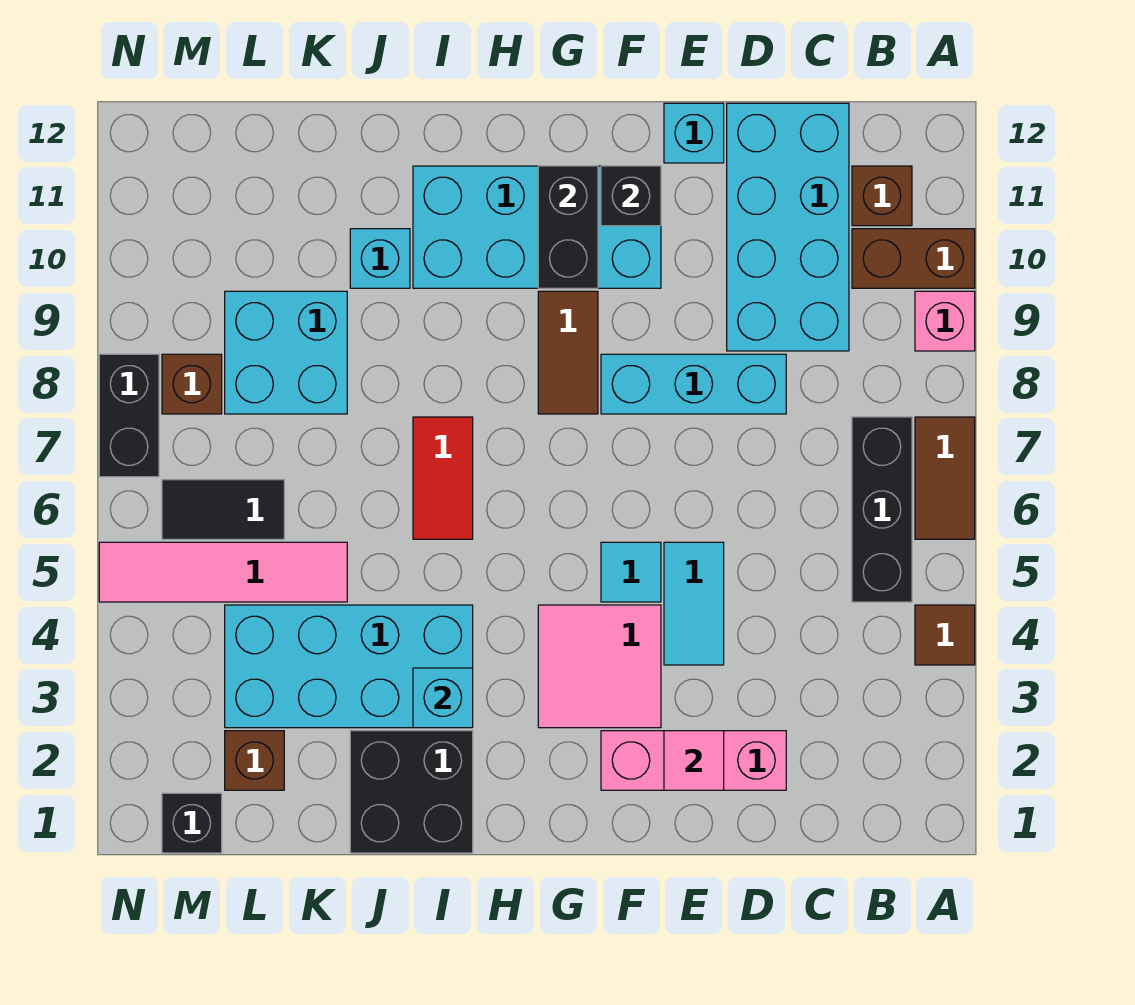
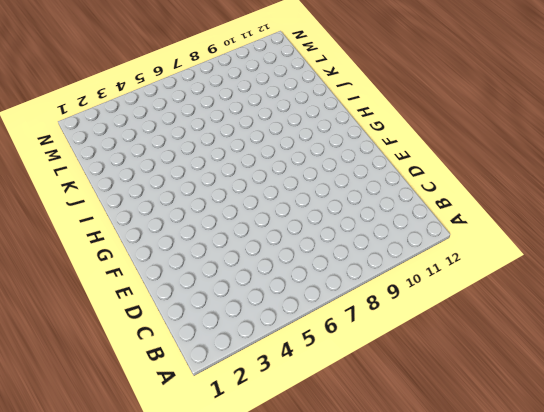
none -> brown 1x1 tile [915,605,975,665]
none -> brown 1x2 tile [915,417,975,539]
none -> pink 1x1 brick [915,291,975,351]
none -> brown 1x2 brick [852,229,975,288]

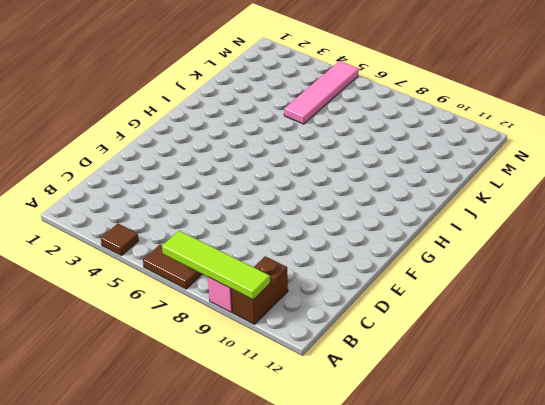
lime 1x4 tile [162,231,270,300] -> none
none -> black 1x3 brick [852,417,912,602]
none -> brown 1x1 brick [852,166,912,226]
none -> cyan 2x4 brick [727,103,849,351]
none -> pink 1x3 brick [601,731,786,790]

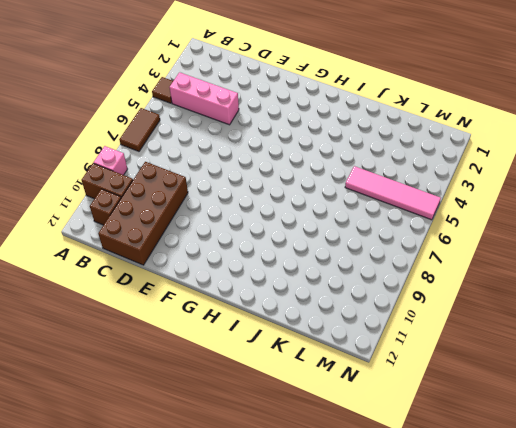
pink 1x3 brick [169,72,239,125] -> pink 1x3 brick moved to [601,731,786,790]
brown 2x4 brick [98,162,188,265] -> cyan 2x4 brick [727,103,849,351]
none -> black 1x3 brick [852,417,912,602]
none -> cyan 1x3 brick [601,354,786,414]
none -> cyan 1x2 tile [664,542,724,665]
none -> cyan 1x1 brick [664,103,724,163]

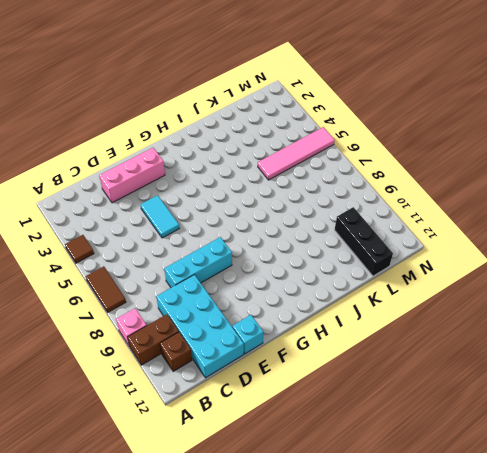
black 1x3 brick [335,207,393,276] -> black 1x3 brick moved to [852,417,912,602]
none -> pink 2x2 tile [538,605,661,728]
none -> cyan 1x1 tile [601,542,661,602]
none -> cyan 2x4 brick [413,166,661,288]
none -> brown 1x2 tile [538,291,598,414]

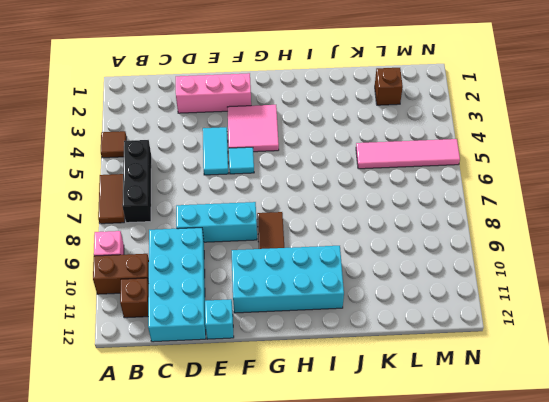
none -> black 2x2 brick [350,731,473,853]
none -> cyan 2x4 brick [225,605,473,728]
none -> red 1x2 tile [413,417,473,539]
none -> cyan 1x1 brick [350,229,410,288]

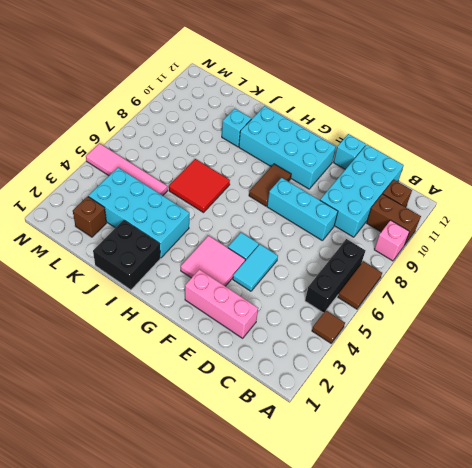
red 2x2 tile [169,159,230,213] -> red 1x2 tile [413,417,473,539]
none -> cyan 2x2 brick [225,291,347,414]
none -> black 1x2 tile [162,480,284,539]
none -> black 1x1 brick [162,793,222,853]
none -> brown 1x1 brick [162,354,222,414]

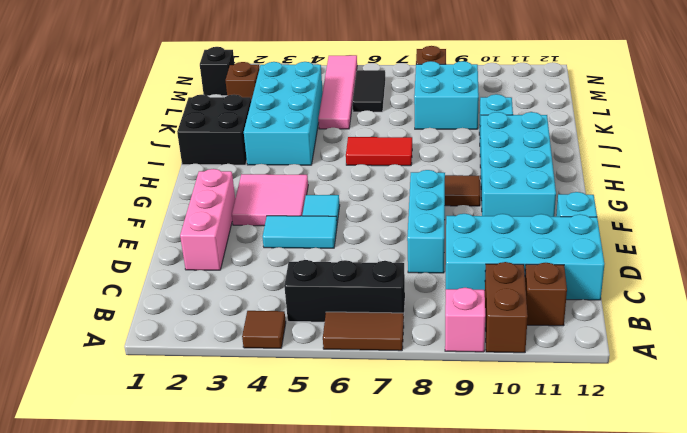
none -> black 1x2 brick [99,354,159,477]
none -> pink 1x1 tile [664,731,724,790]
none -> black 1x1 brick [601,166,661,226]
none -> black 1x2 brick [538,166,598,288]

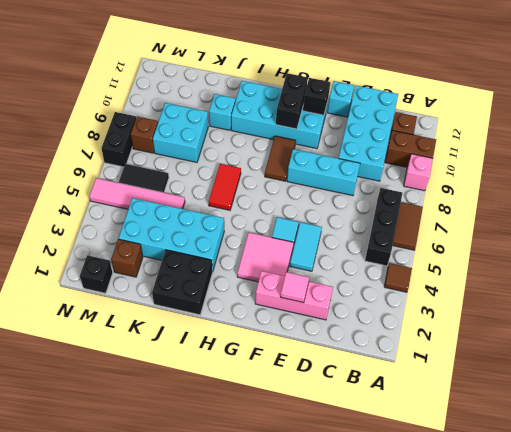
none -> cyan 1x1 brick [413,668,473,728]

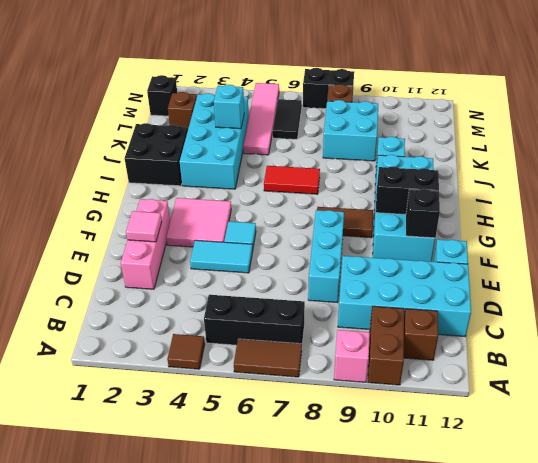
cyan 1x1 brick [214,85,244,129] -> cyan 1x1 brick moved to [413,668,473,728]

